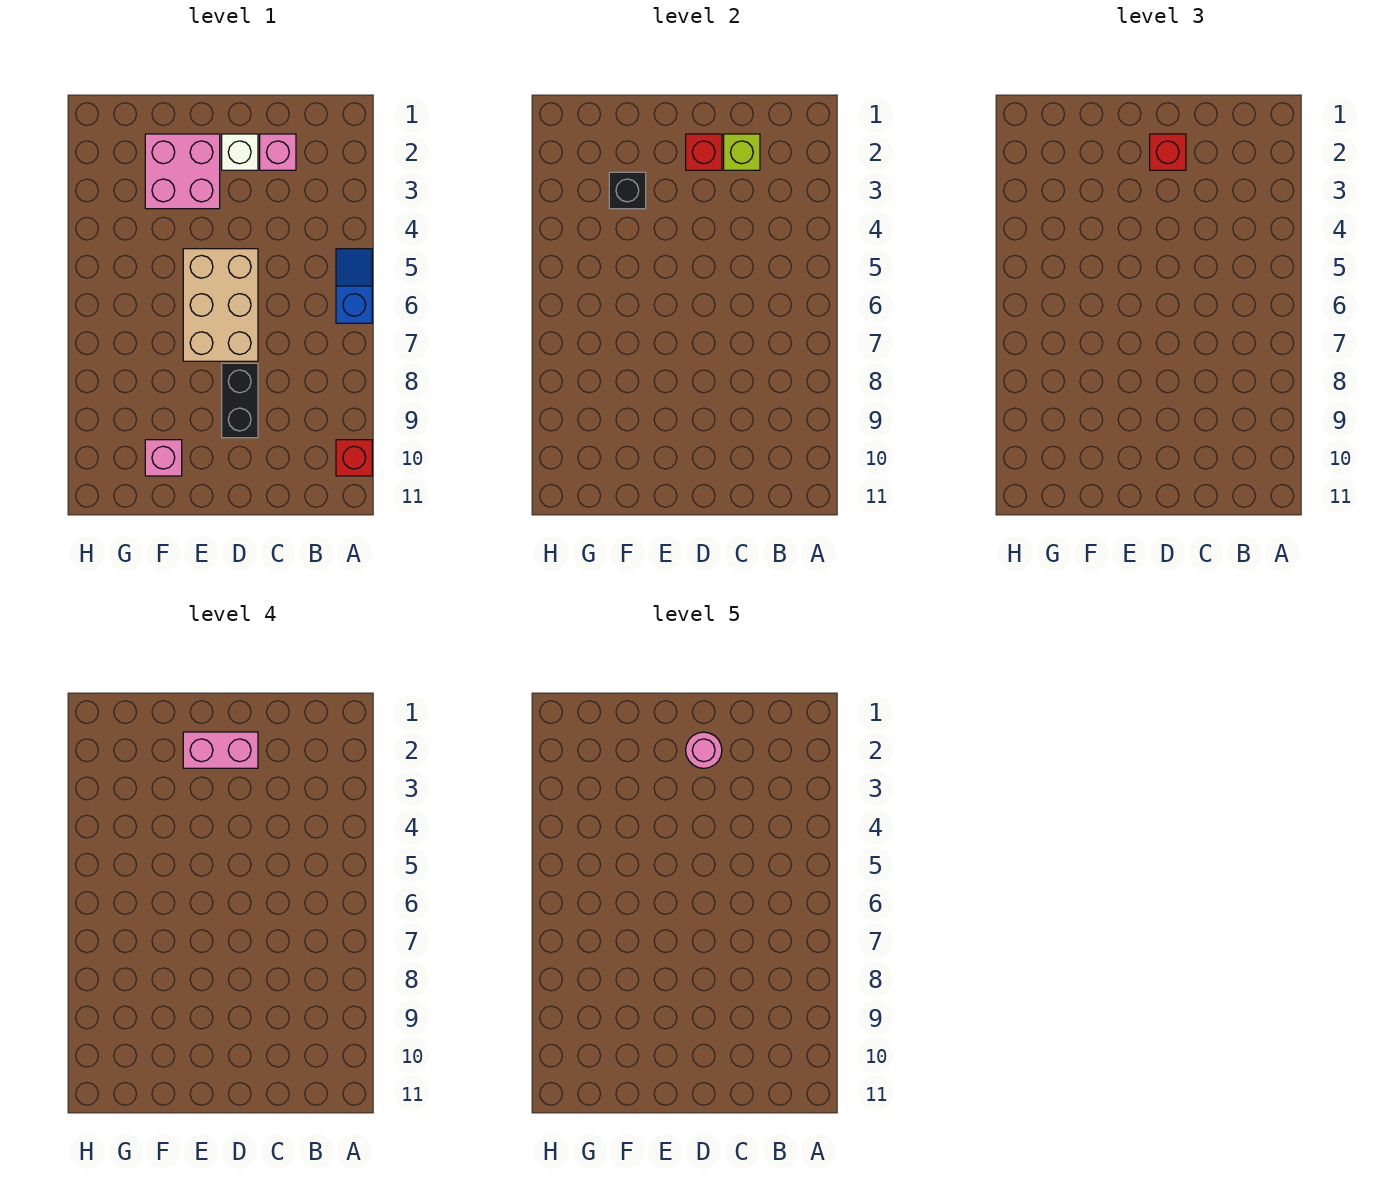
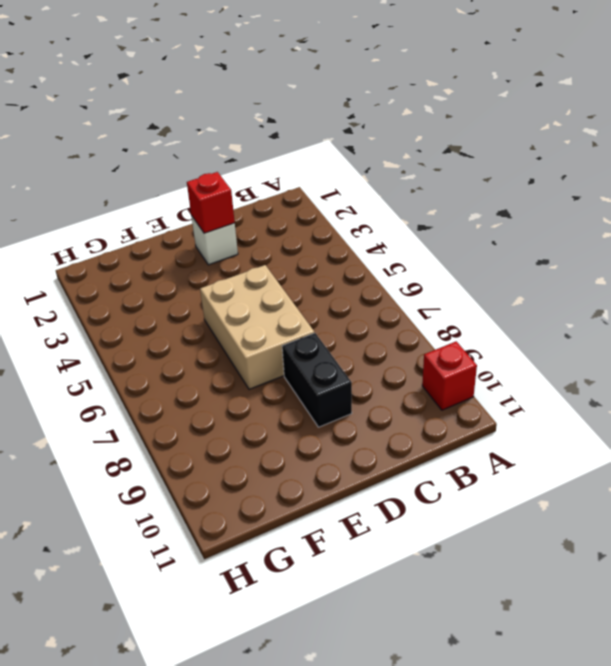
none -> blue 1x2 slope [336,249,372,323]
none -> pink 1x1 brick [260,134,296,170]
none -> pink 2x2 brick [145,134,220,209]

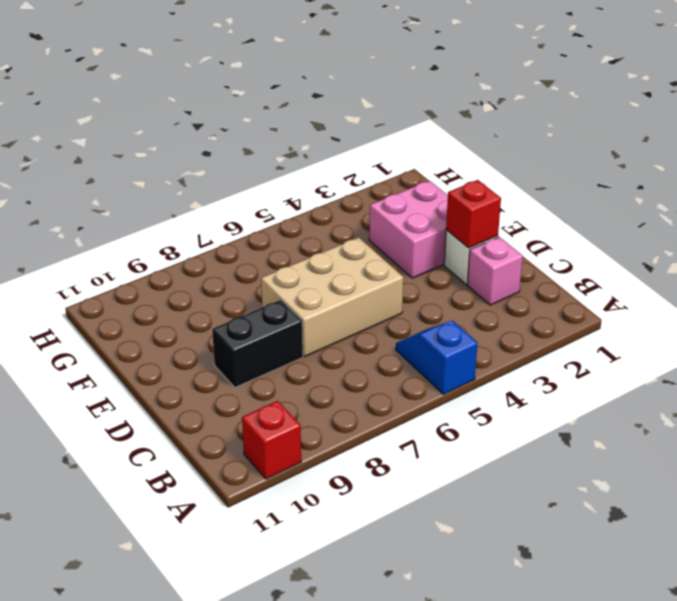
blue 1x2 slope [396,321,477,394] -> blue 1x2 slope turned to [336,249,372,323]
none -> pink 1x1 brick [145,440,182,476]
none -> lime 1x1 brick [724,134,760,170]
none -> black 1x1 brick [609,172,646,209]

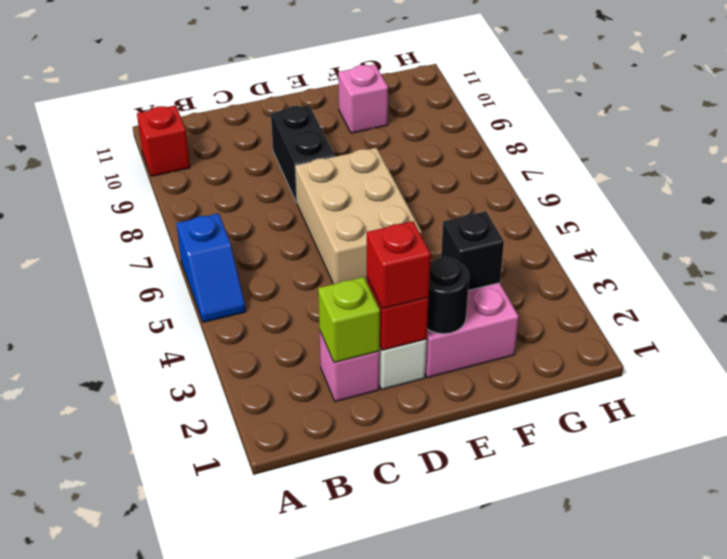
black 1x1 round brick [427,257,469,334] -> none
none -> pink 1x2 brick [183,732,258,768]
none -> pink 1x1 round brick [686,732,722,768]

